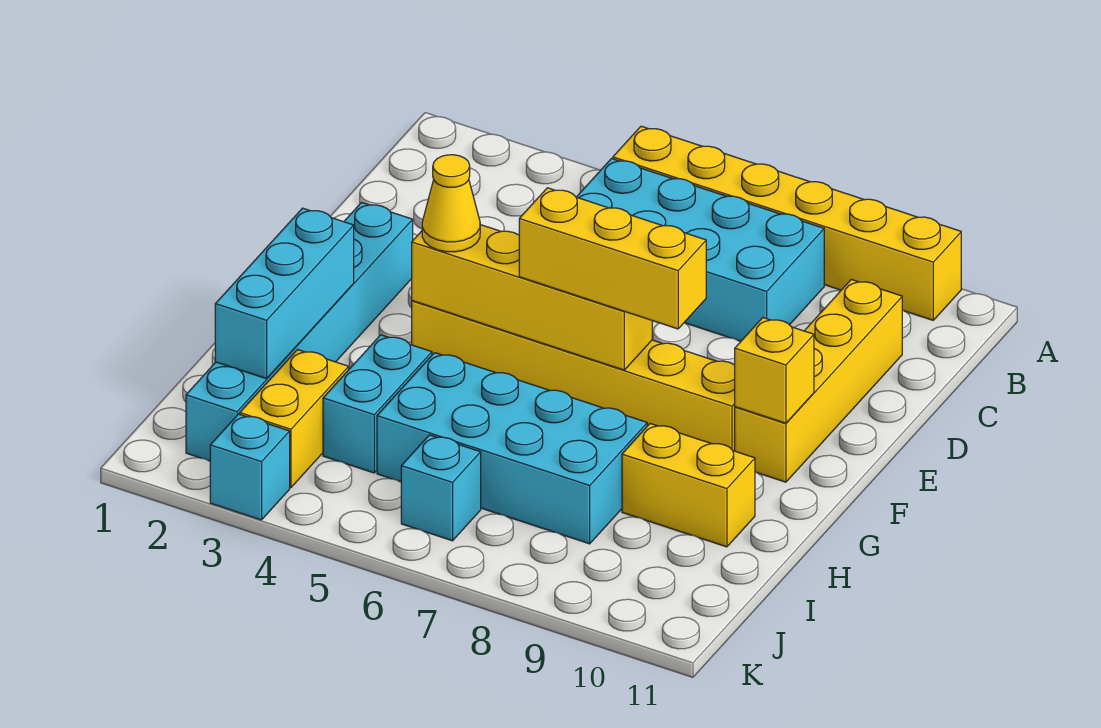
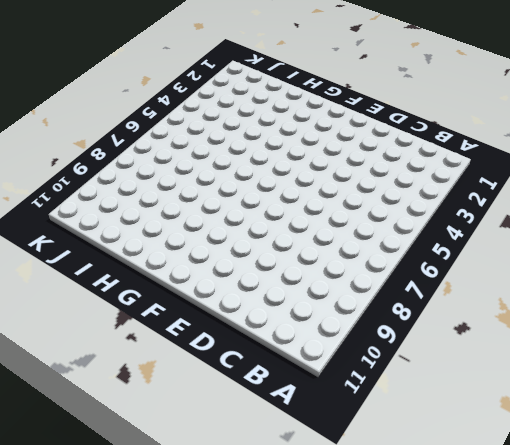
none -> yellow 1x6 brick [613,126,961,320]
none -> cyan 2x4 brick [577,159,824,341]
none -> yellow 1x4 brick [735,279,902,482]

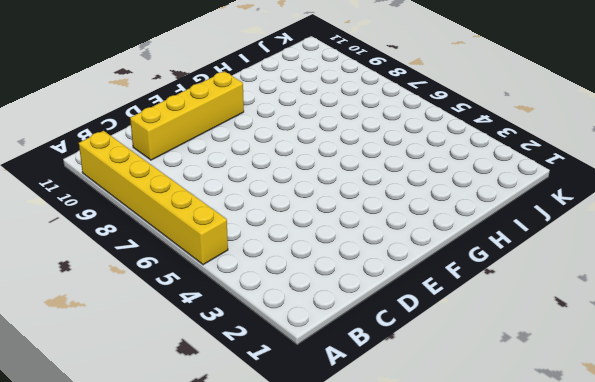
none -> cyan 2x4 brick [577,159,824,341]
none -> cyan 1x6 brick [186,203,413,461]
none -> yellow 1x6 brick [412,301,735,451]

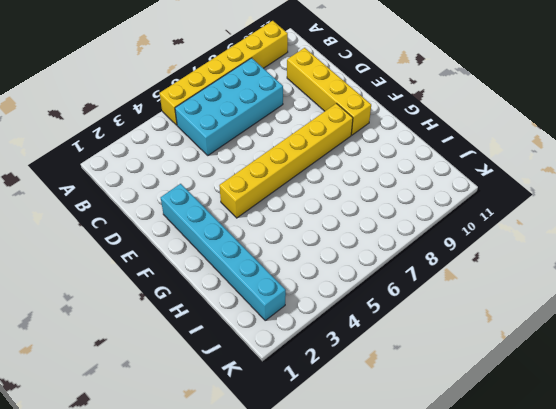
none -> cyan 1x2 brick [323,335,432,473]
none -> cyan 2x4 brick [377,353,647,544]
none -> yellow 1x2 brick [622,424,755,547]

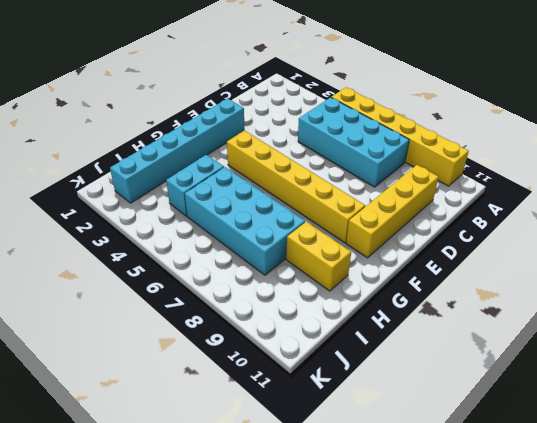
none -> yellow 1x2 brick [240,350,349,488]
none -> cyan 1x1 brick [401,435,481,541]
none -> cyan 1x1 brick [210,414,290,520]

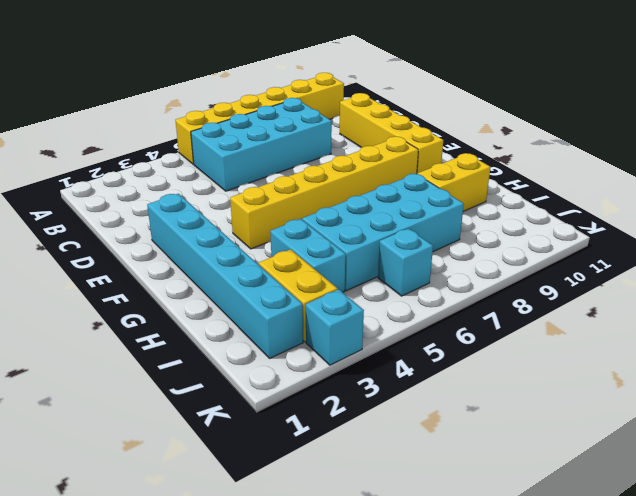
none -> yellow 1x4 brick [412,225,652,370]
none -> yellow 1x1 brick [735,318,814,423]
none -> cyan 1x3 brick [215,208,354,379]

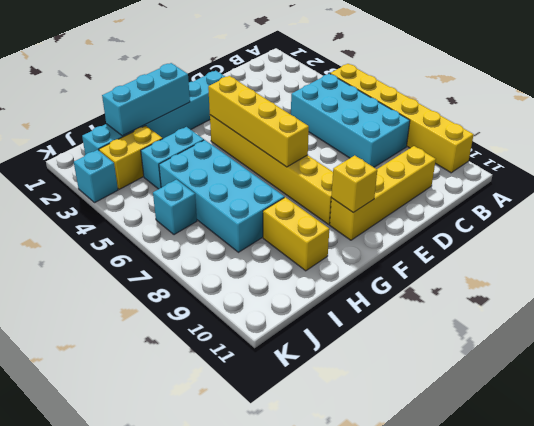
none -> yellow 1x1 cone [422,155,480,252]
none -> yellow 1x3 brick [519,188,706,329]

